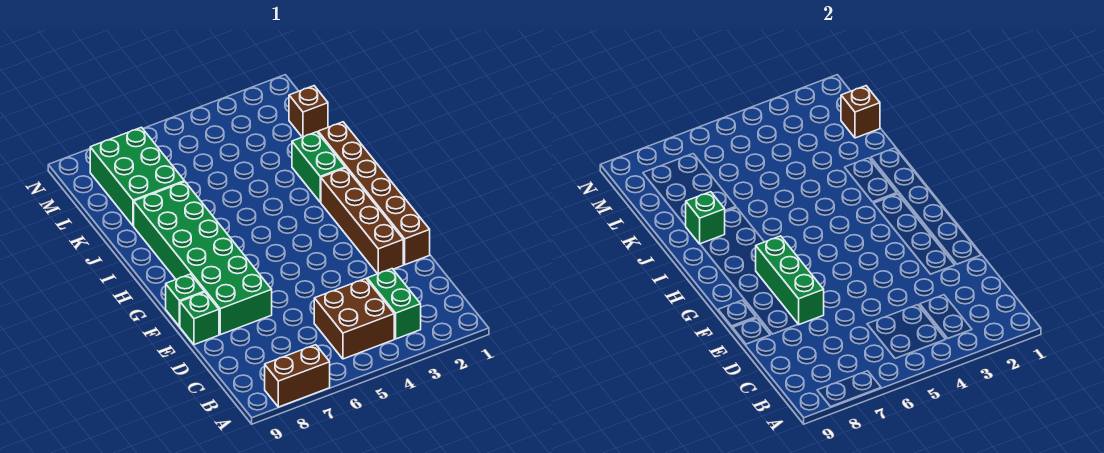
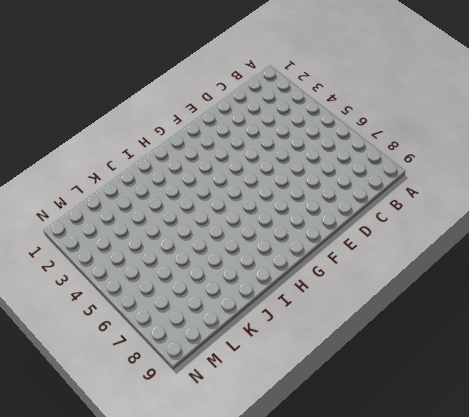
none -> brown 1x2 brick [265,345,330,407]
none -> green 1x2 brick [367,269,421,339]
none -> brown 2x2 brick [314,279,394,359]

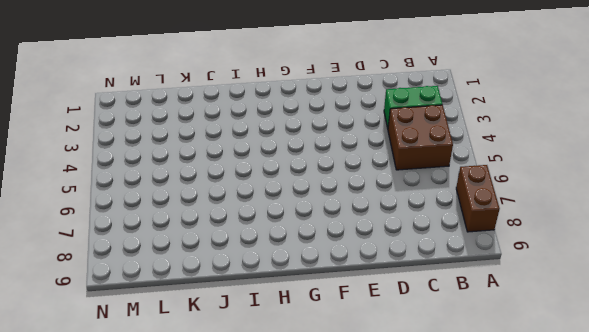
none -> brown 1x6 brick [318,122,430,265]
none -> brown 1x4 brick [321,168,403,274]
none -> green 2x6 brick [134,182,272,335]

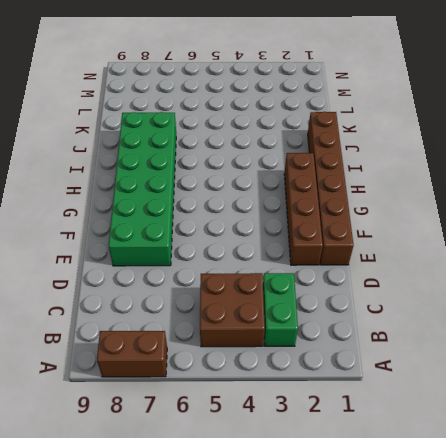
none -> green 1x1 brick [180,292,219,345]
none -> green 1x1 brick [166,274,204,327]
none -> green 1x2 brick [292,132,345,202]

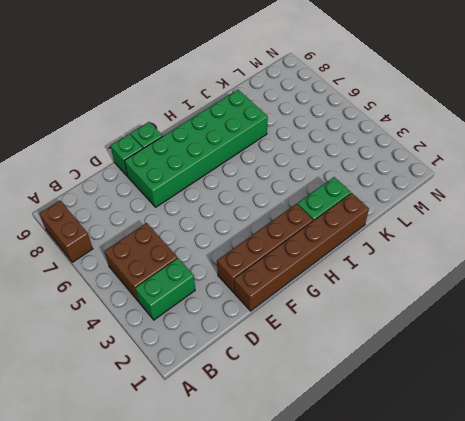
none -> green 2x3 brick [90,127,185,226]
none -> brown 1x1 brick [289,86,328,137]
none -> green 1x3 brick [756,236,824,324]

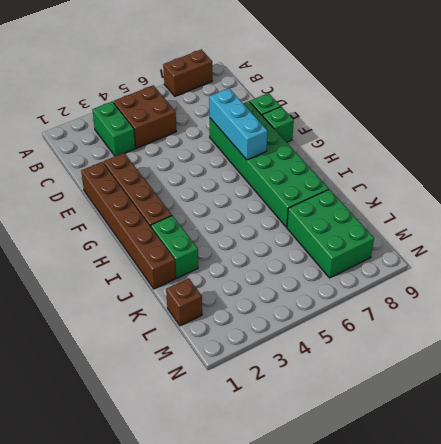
cyan 1x3 brick [209,88,267,160] -> green 1x3 brick [756,236,824,324]
none -> green 1x1 brick [685,192,725,244]
none -> brown 1x1 brick [841,86,880,138]

